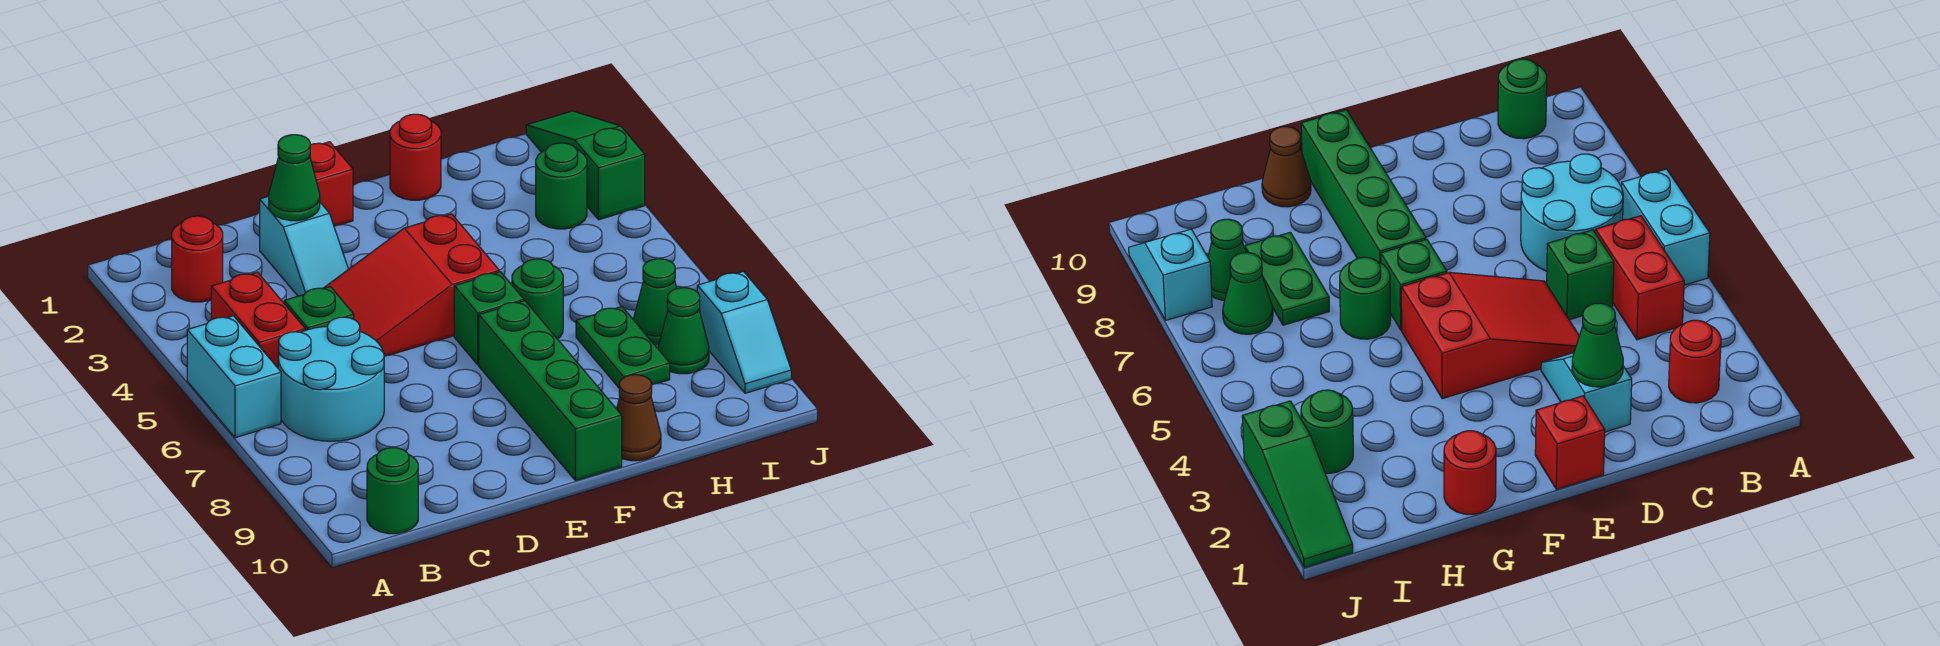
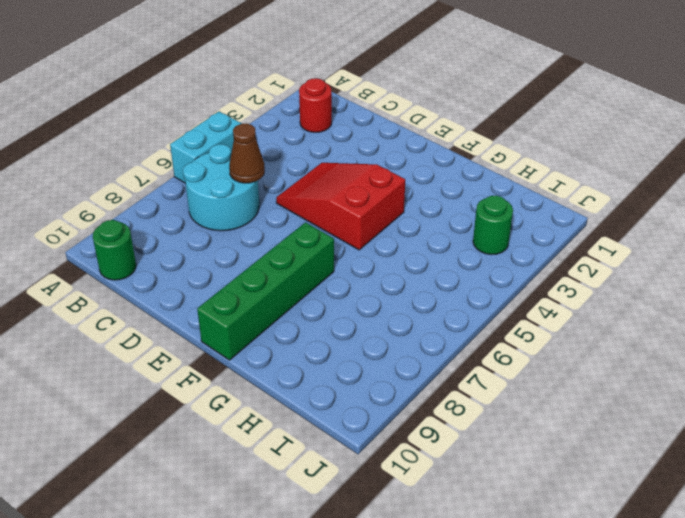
brown 1x1 cone [229,124,265,183] -> brown 1x1 cone moved to [617,375,661,461]
none -> red 1x2 brick [211,272,305,368]
none -> green 1x1 brick [284,287,354,330]
none -> cyan 1x2 slope [260,196,348,296]

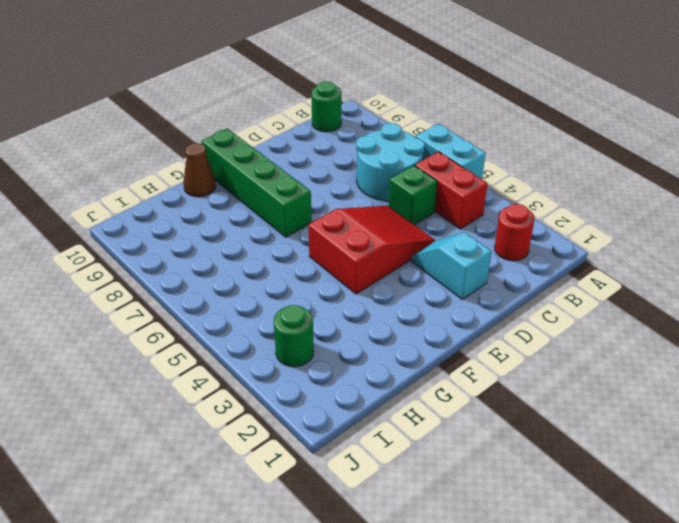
none -> red 1x1 brick [310,142,353,226]
none -> green 1x1 brick [454,272,524,365]
none -> red 1x1 round brick [390,114,441,200]

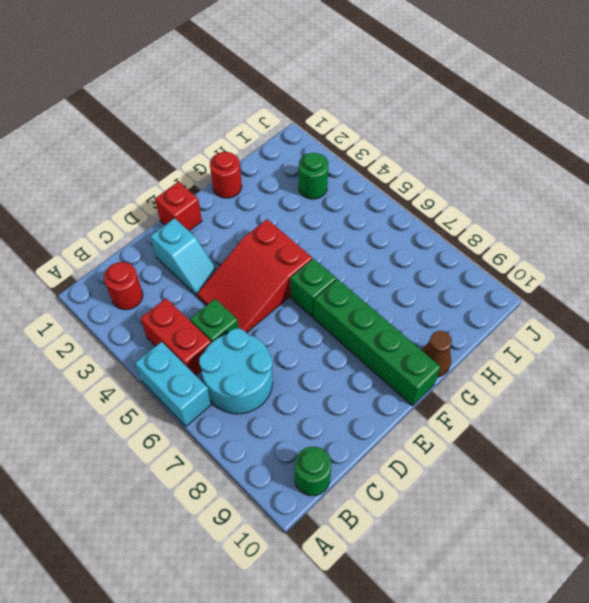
none -> green 1x1 round brick [512,259,563,339]
none -> green 1x2 plate [576,307,670,388]
none -> green 1x1 cone [634,259,677,345]

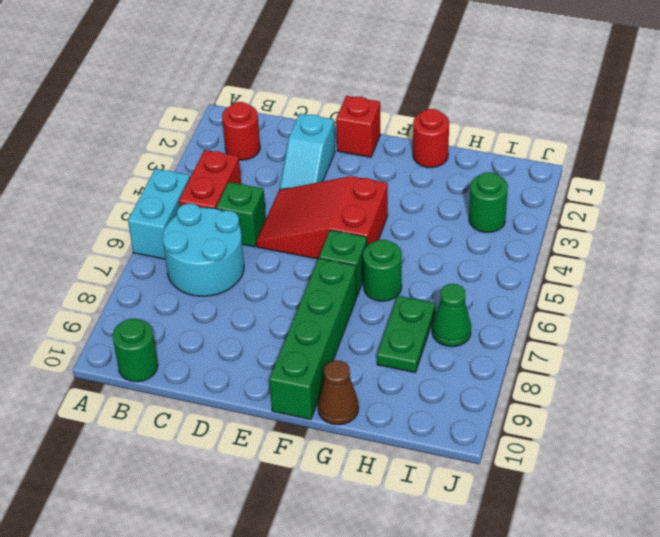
none -> green 1x1 cone [658,288,709,374]
none -> green 1x3 slope [526,111,645,220]
none -> cyan 1x2 slope [697,271,791,393]

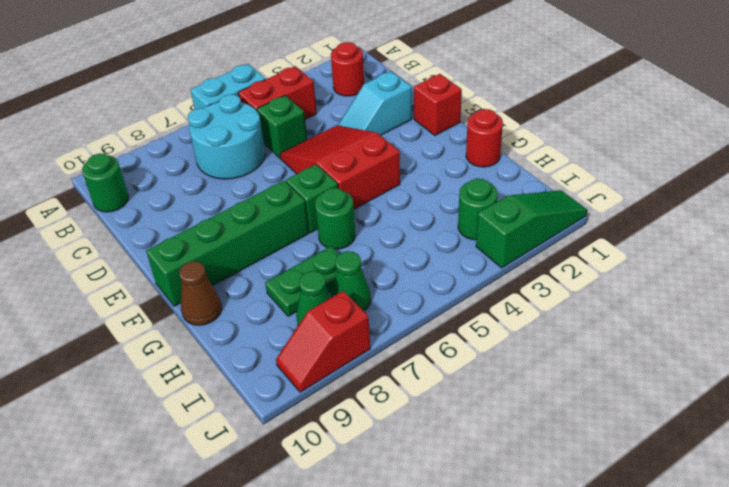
red 1x2 slope [276,291,370,392] -> cyan 1x2 slope [697,271,791,393]
none -> green 1x1 cone [269,135,320,221]

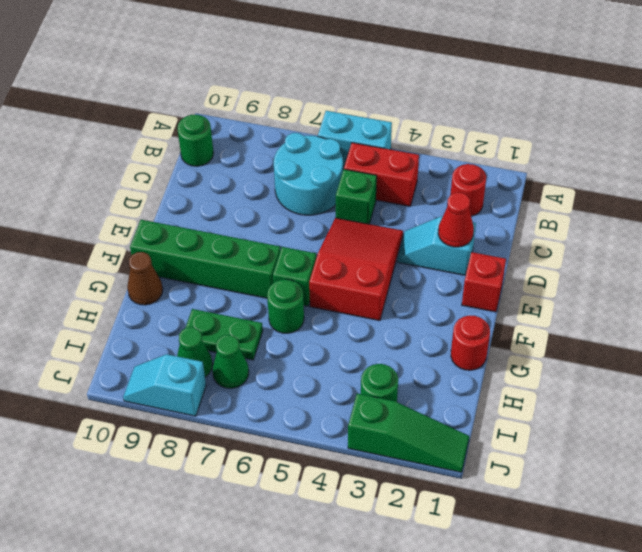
red 1x1 cone [438,193,474,247] -> green 1x1 cone [269,135,320,221]

